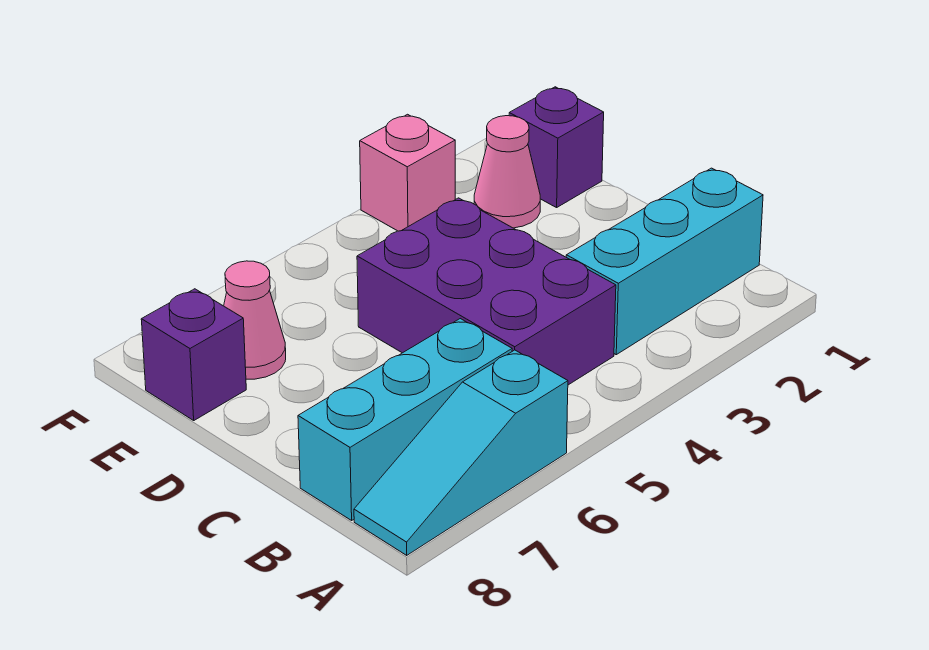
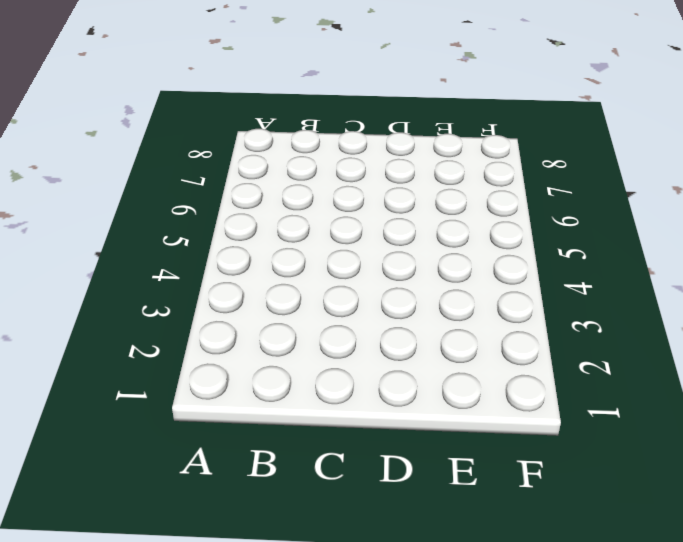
none -> cyan 1x3 slope [354,350,568,555]
none -> cyan 1x3 brick [566,168,763,355]

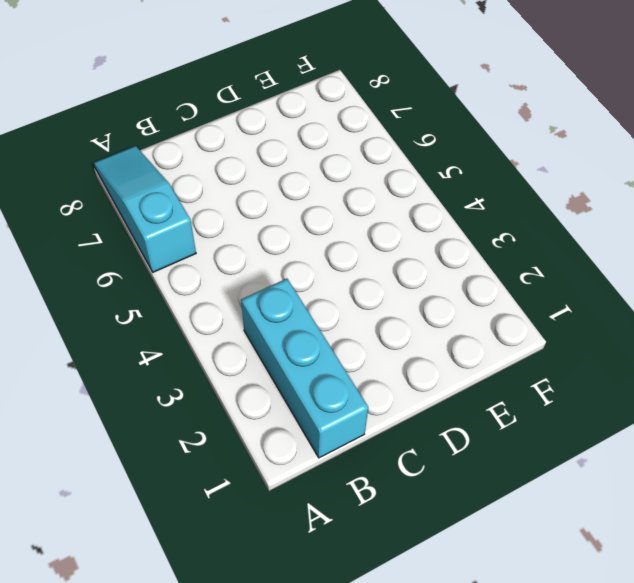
none -> purple 2x3 brick [357,198,616,385]
none -> cyan 1x3 brick [298,319,512,520]

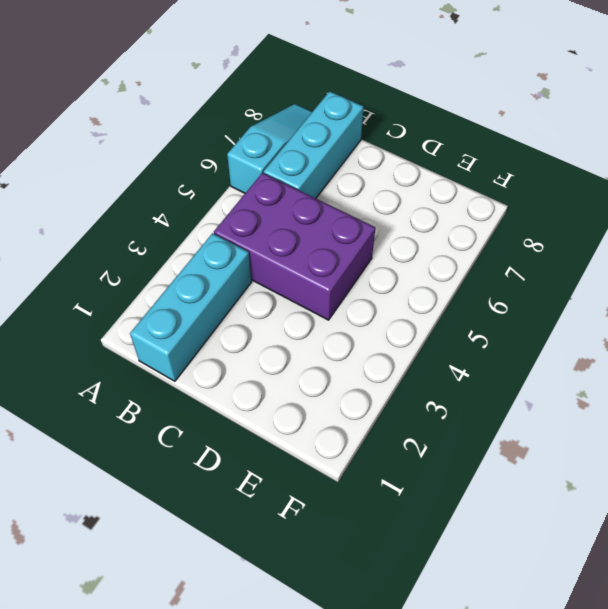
none -> purple 1x1 brick [509,87,604,208]
none -> pink 1x1 cone [474,116,540,228]

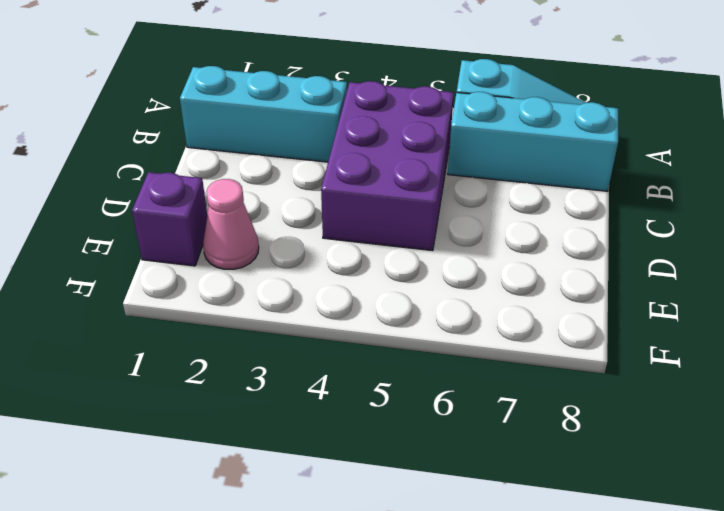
none -> pink 1x1 cone [224,261,286,379]
none -> purple 1x1 brick [141,289,246,420]

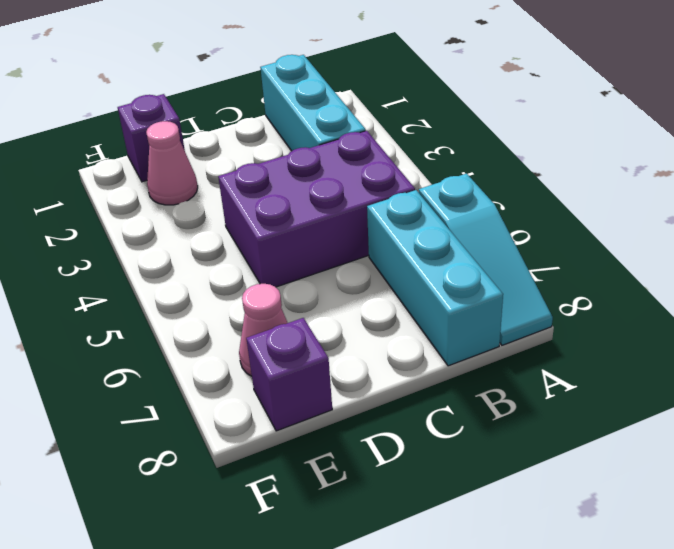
none -> pink 1x1 brick [360,114,455,231]

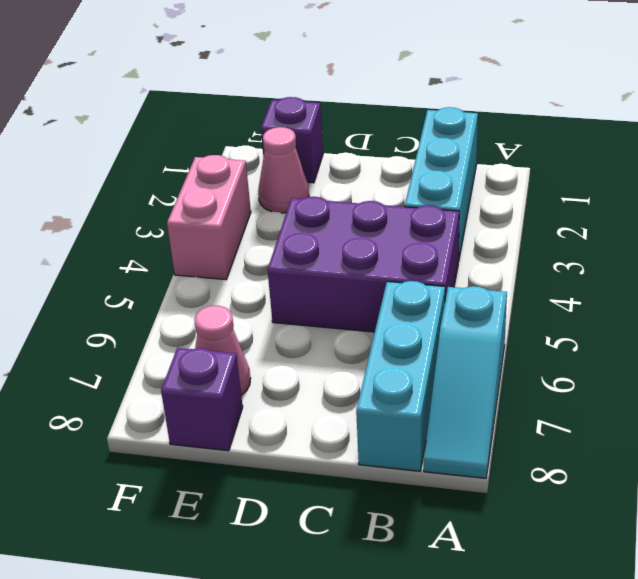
pink 1x2 brick [167,155,251,280] -> pink 1x1 brick [360,114,455,231]

